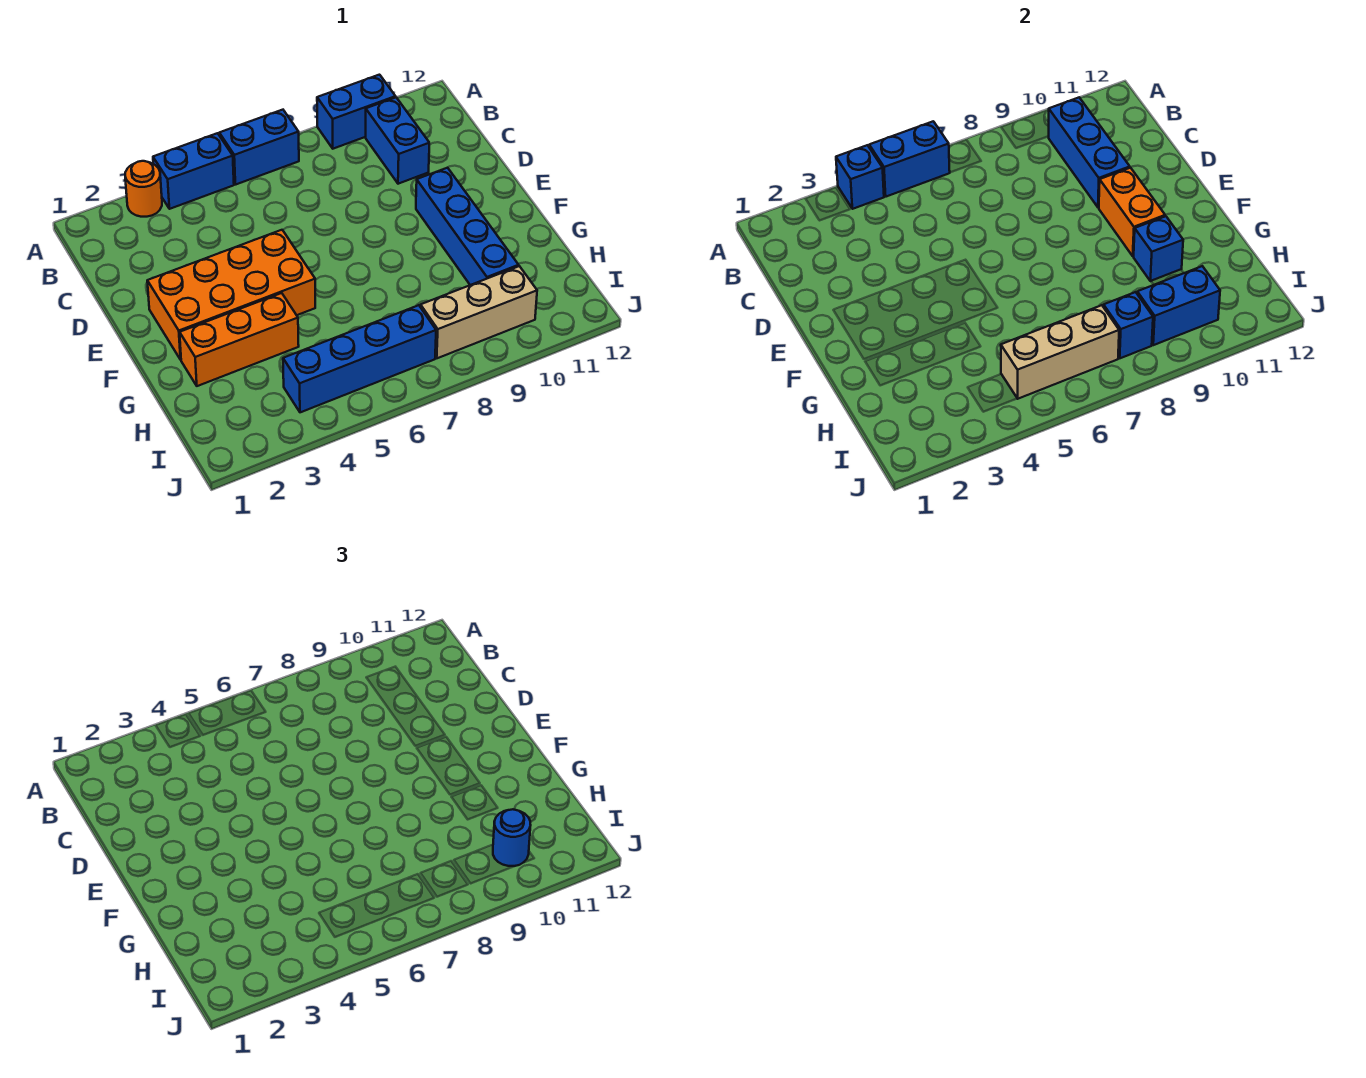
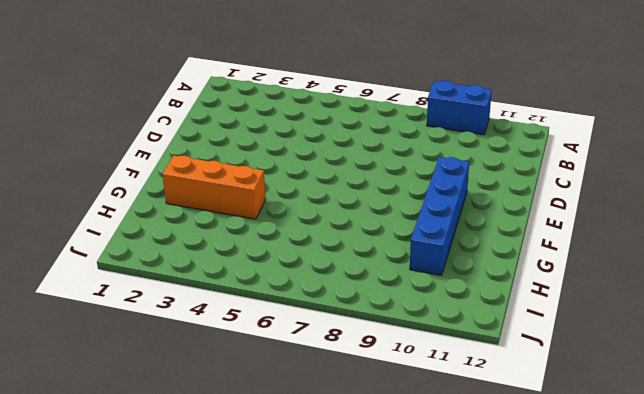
none -> orange 1x1 round brick [125,161,162,217]
none -> blue 1x2 brick [153,133,234,209]
none -> blue 1x2 brick [219,110,299,185]

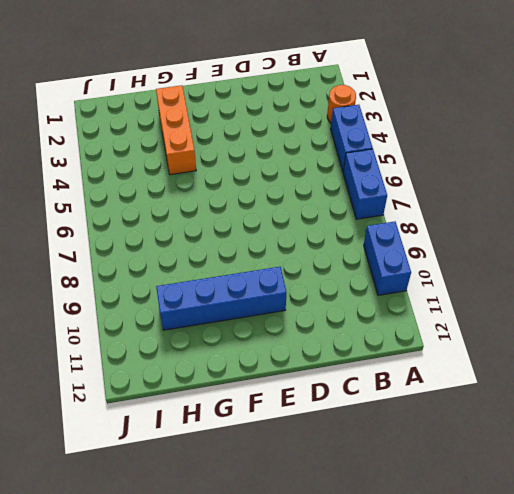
none -> blue 1x2 brick [366,97,429,184]
none -> orange 2x4 brick [147,230,315,360]
none -> blue 1x4 brick [283,305,436,412]

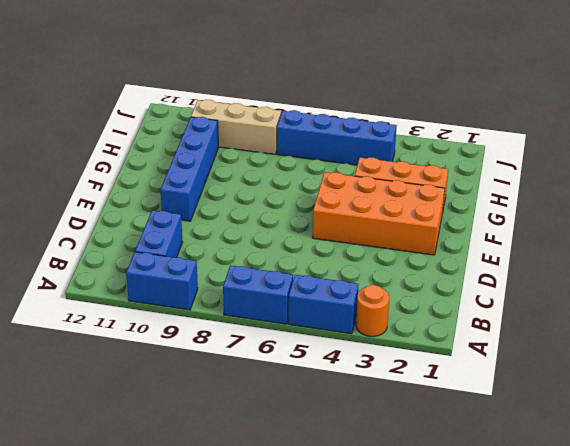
none -> blue 1x1 brick [836,145,884,209]
none -> blue 1x2 brick [869,121,950,197]
none -> blue 1x3 brick [1049,97,1130,208]

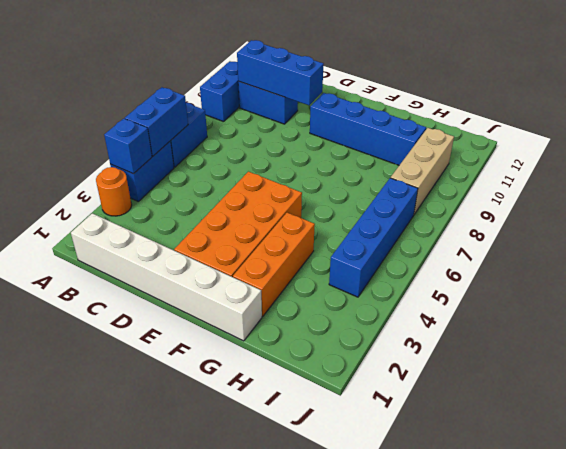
white 1x6 brick [71,213,262,341] -> none
none -> orange 1x2 brick [1099,168,1165,256]
none -> blue 1x1 brick [1133,216,1183,281]
none -> tan 1x3 brick [1001,305,1119,399]

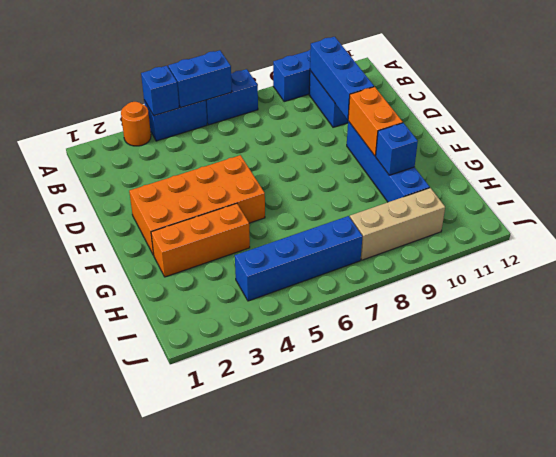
none -> tan 1x3 brick [1001,305,1119,399]
none -> blue 1x1 brick [1104,292,1153,358]
none -> blue 1x2 brick [1137,266,1220,345]

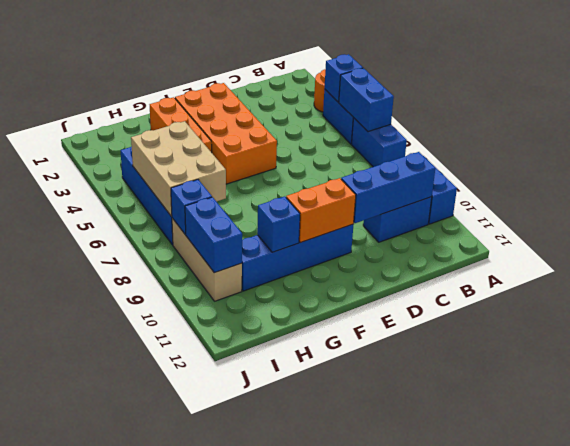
tan 2x3 brick [131,121,226,216] -> tan 1x3 brick [1001,305,1119,399]
none -> blue 1x1 round brick [493,809,531,866]

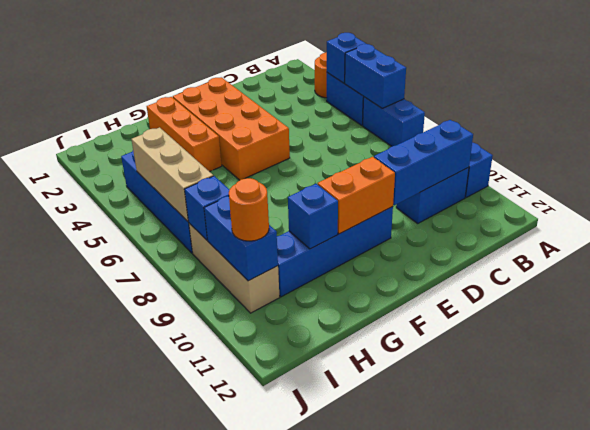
orange 1x1 round brick [229,178,269,241] -> blue 1x1 round brick [493,809,531,866]

